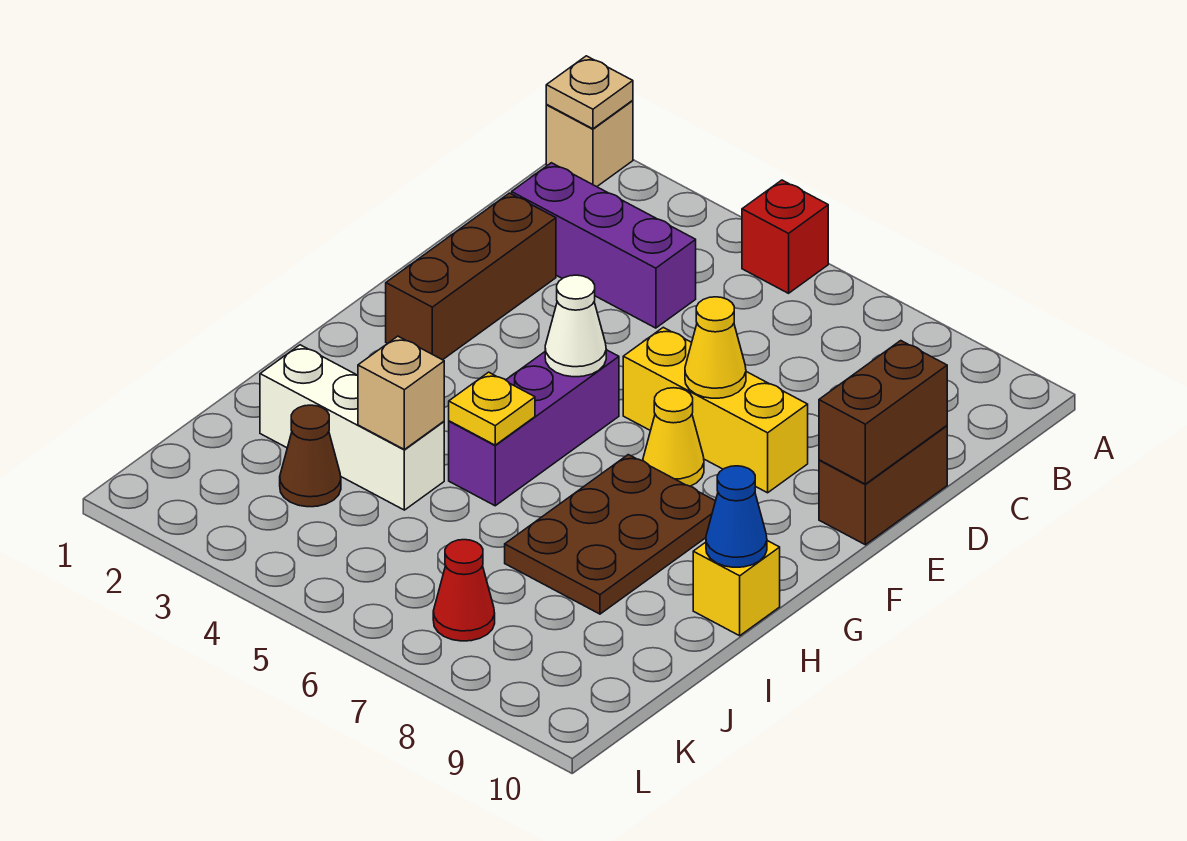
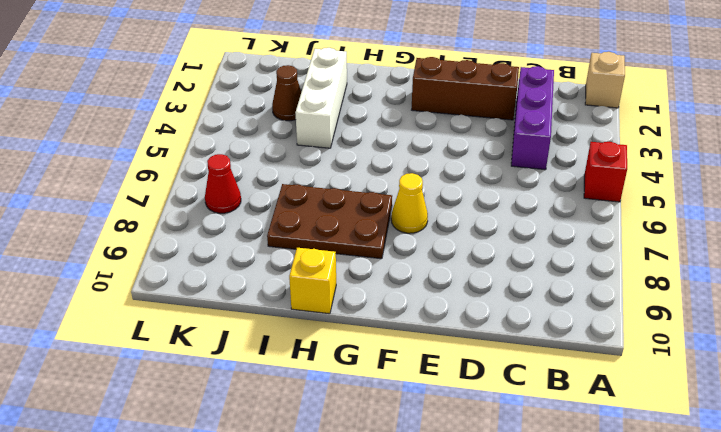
none -> brown 1x2 brick [819,426,947,545]
none -> yellow 1x3 brick [623,327,808,493]
none -> purple 1x3 brick [449,350,619,506]

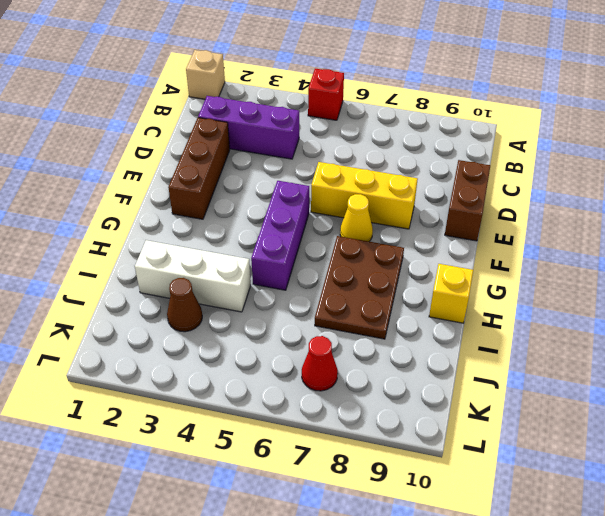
none -> tan 1x1 plate [546,56,633,129]
none -> brown 1x2 brick [819,341,947,484]
none -> yellow 1x1 cone [685,297,746,398]

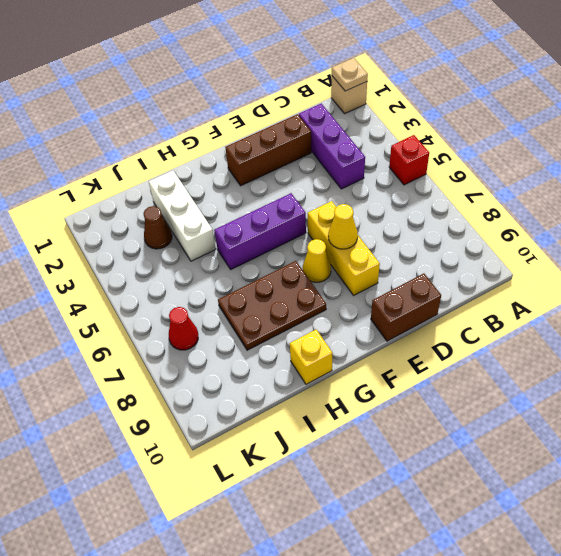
none -> brown 1x2 brick [819,341,947,484]
none -> white 1x1 cone [545,275,606,377]
none -> yellow 1x1 plate [449,372,535,445]

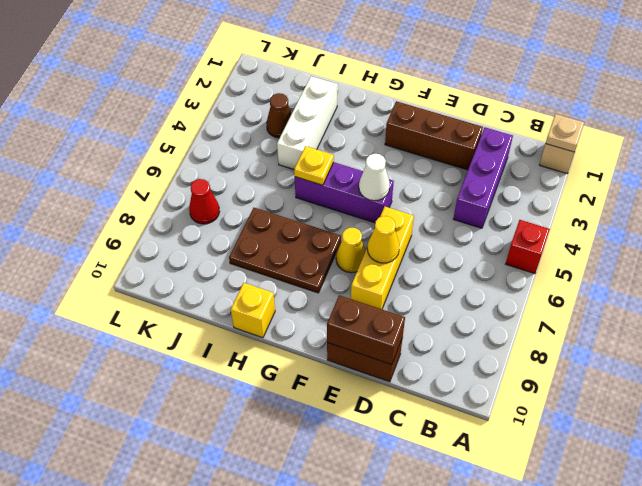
none -> blue 1x1 cone [706,466,767,567]
none -> tan 1x1 brick [358,336,444,449]

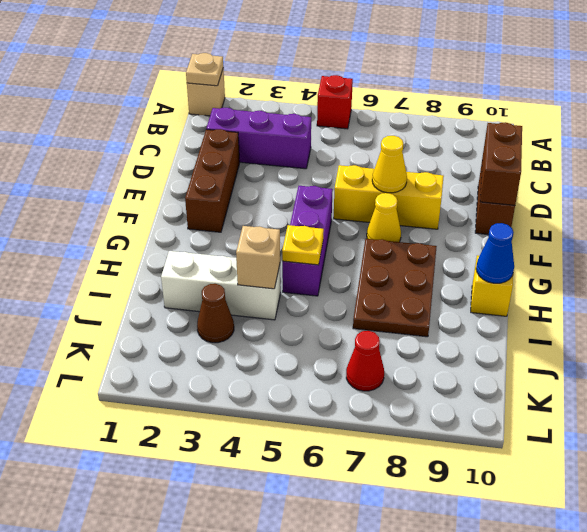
none -> white 1x1 cone [545,275,606,377]

